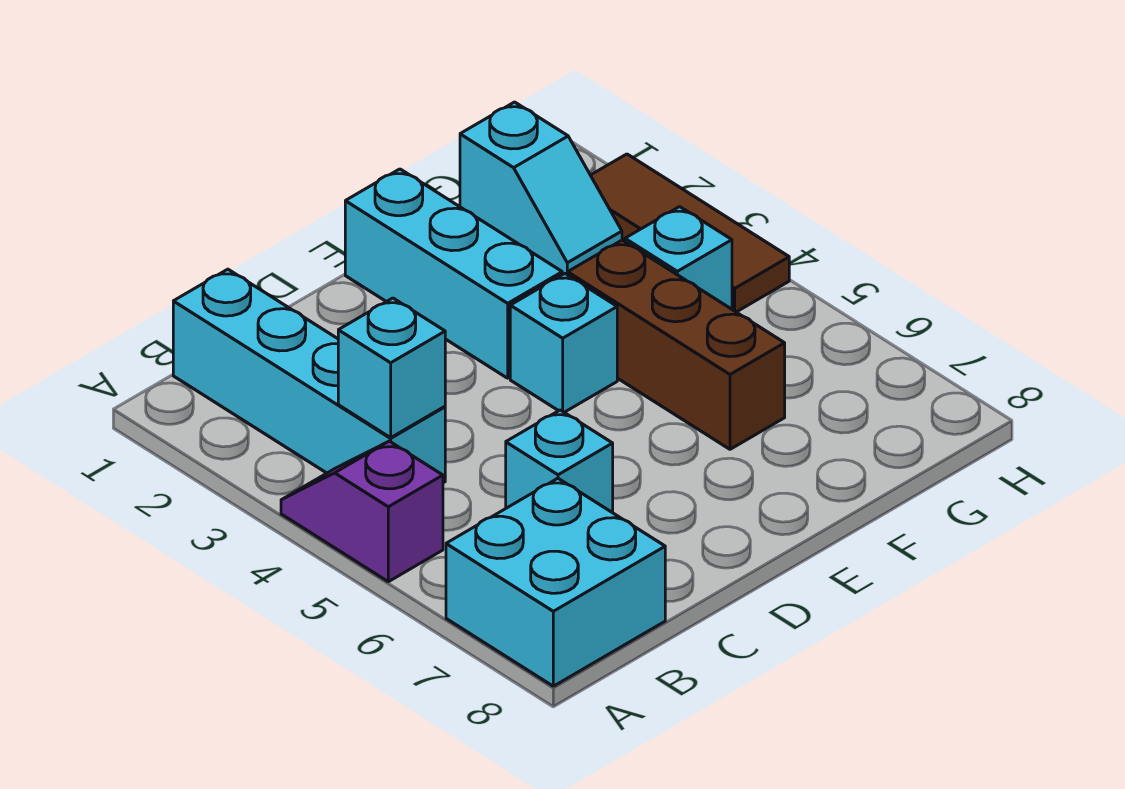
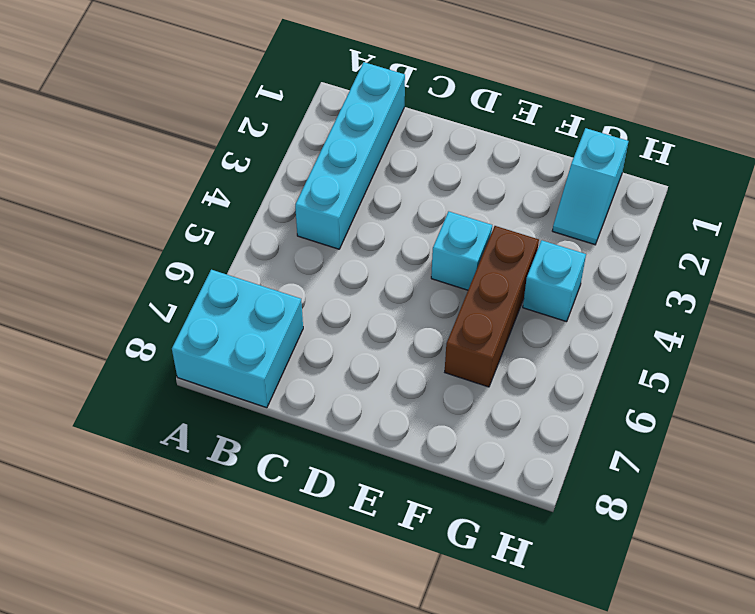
none -> purple 1x2 slope [281,441,443,582]
none -> cyan 1x1 brick [506,410,613,513]

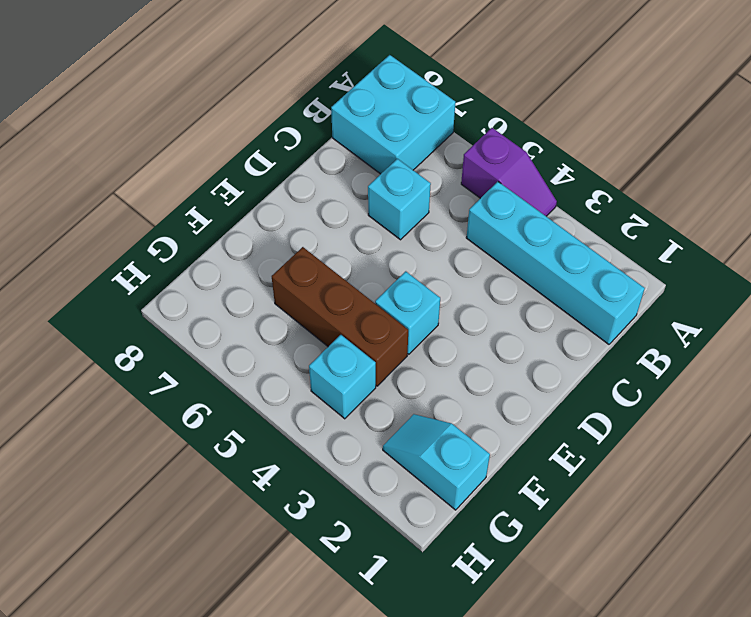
none -> cyan 1x3 brick [345,169,562,378]
none -> brown 1x3 tile [591,154,789,312]

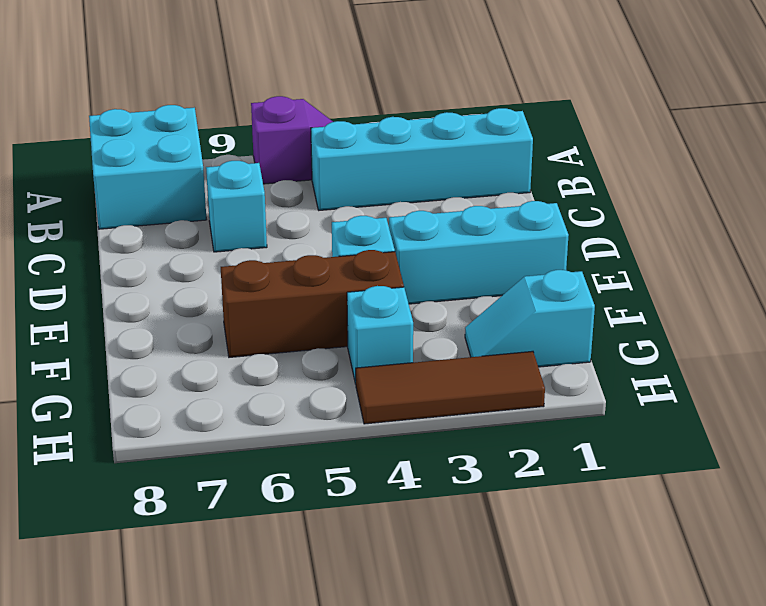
none -> cyan 1x1 brick [338,298,445,438]

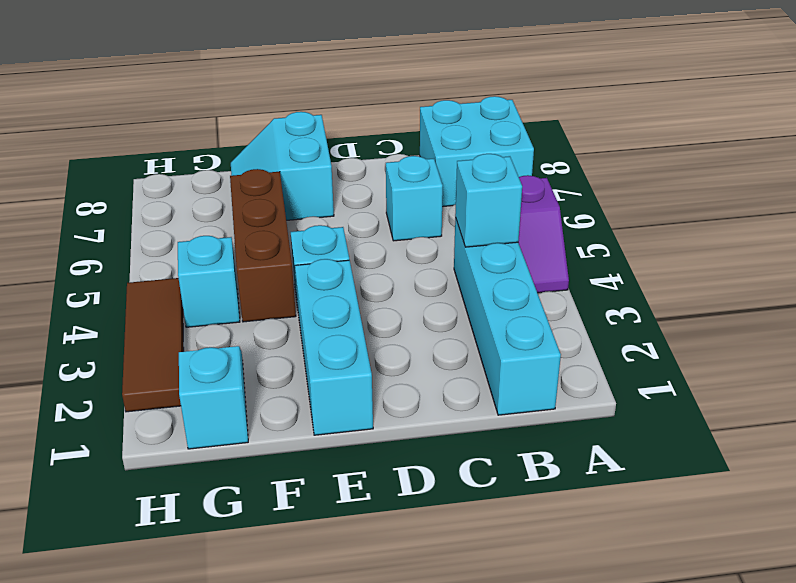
cyan 2x2 slope [231,112,334,220] -> none

